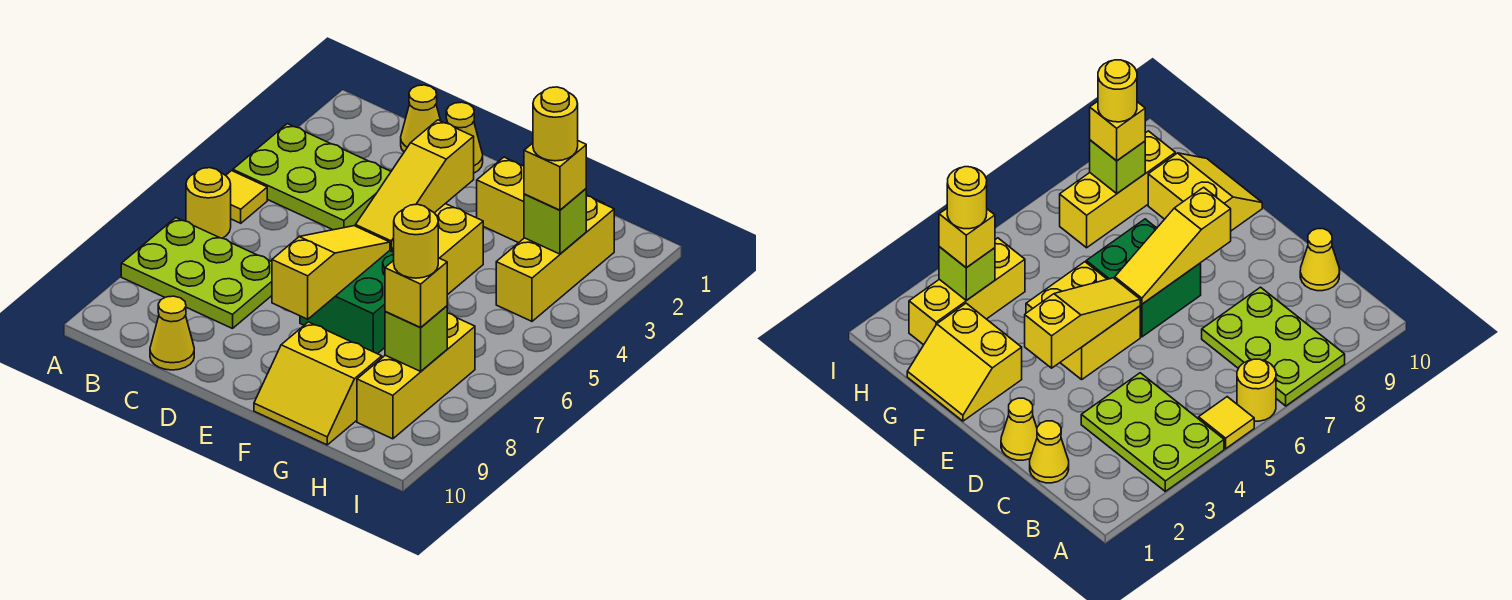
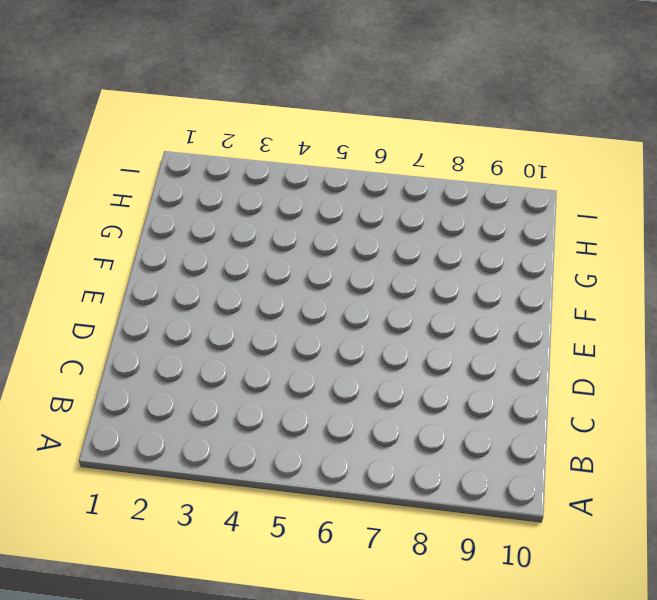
none -> lime 2x3 plate [233,124,391,230]
none -> yellow 1x1 tile [226,171,267,223]
none -> yellow 1x1 round brick [186,168,231,238]

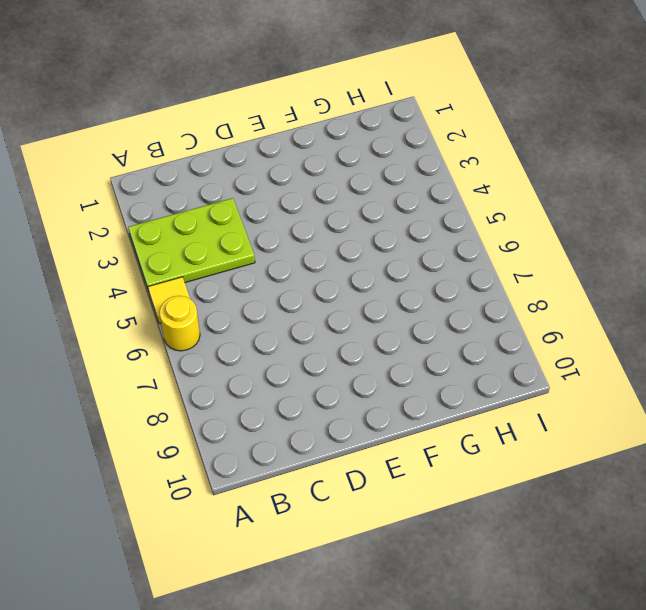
none -> lime 2x3 plate [121,218,272,329]
none -> yellow 1x1 cone [401,85,441,152]
none -> yellow 1x1 cone [150,296,194,370]

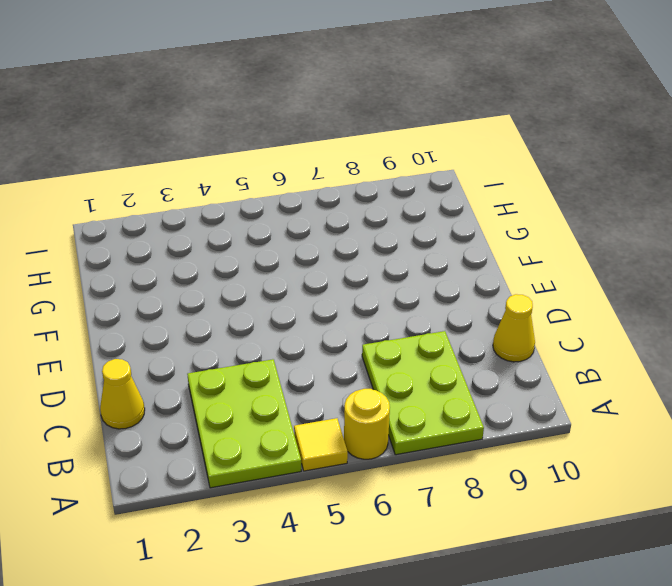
none -> yellow 1x1 cone [446,102,483,173]
none -> yellow 2x2 brick [390,204,483,295]
none -> green 2x2 brick [300,251,394,354]

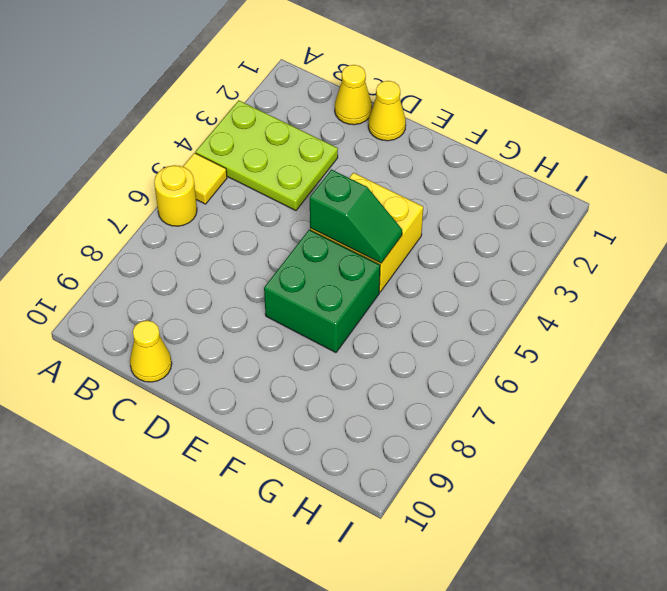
green 1x2 slope [310,170,402,263] -> yellow 1x3 slope [356,120,474,249]
none -> lime 2x3 plate [121,218,272,329]
none -> yellow 2x2 slope [477,157,604,243]
none -> yellow 2x2 slope [254,322,382,445]

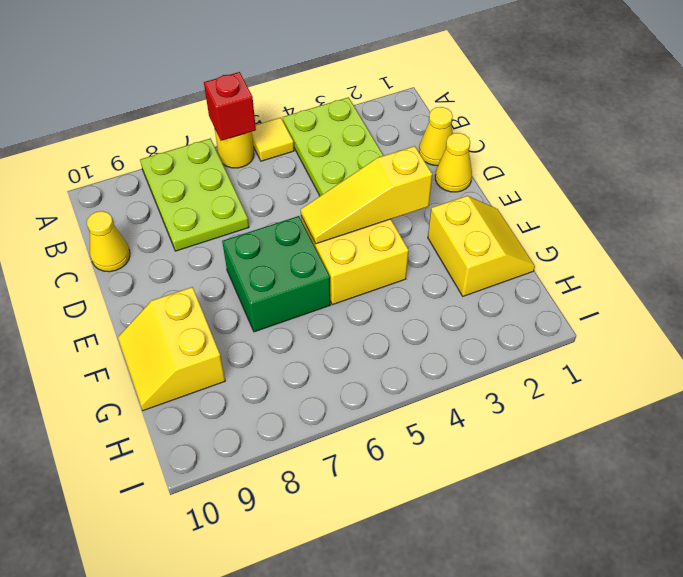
red 1x1 brick [204,72,256,141] -> none
none -> yellow 1x3 brick [496,196,614,321]
none -> yellow 1x3 brick [357,313,475,439]
none -> yellow 1x3 slope [272,226,390,319]

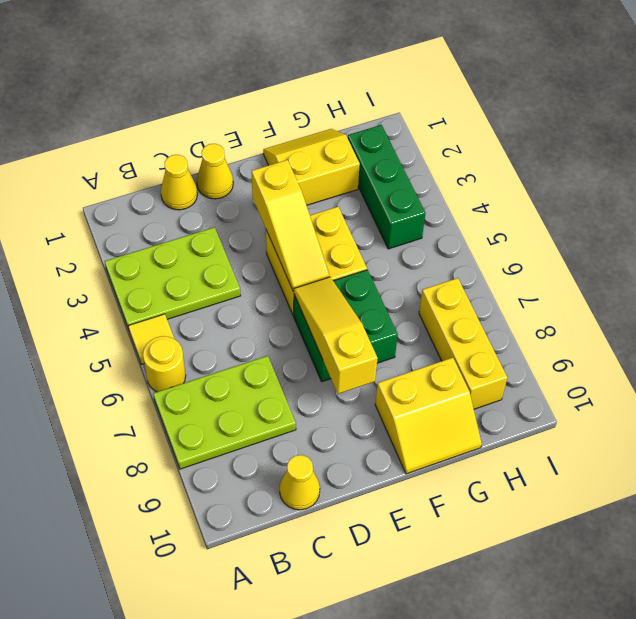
green 1x3 brick [348,125,426,249] -> yellow 1x3 brick [496,196,614,321]
none -> lime 1x1 brick [524,189,586,254]
none -> lime 1x1 brick [385,306,447,371]
none -> yellow 1x1 brick [524,141,586,210]

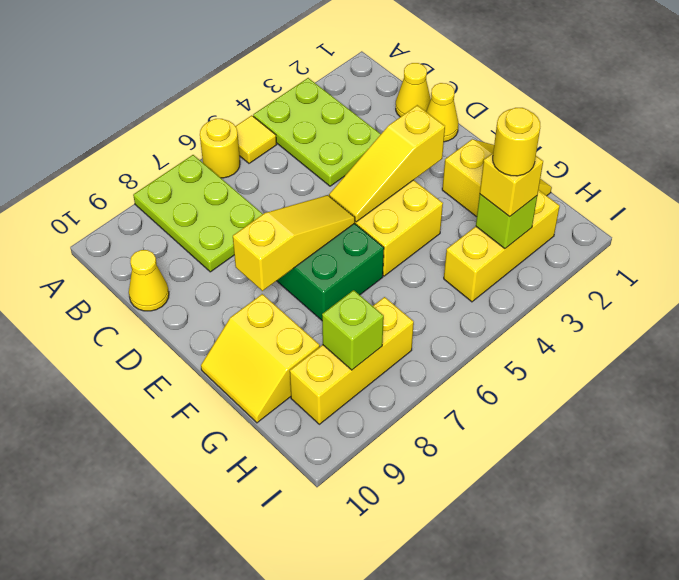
none -> yellow 1x1 brick [385,258,447,327]
none -> yellow 1x1 round brick [394,204,438,278]

